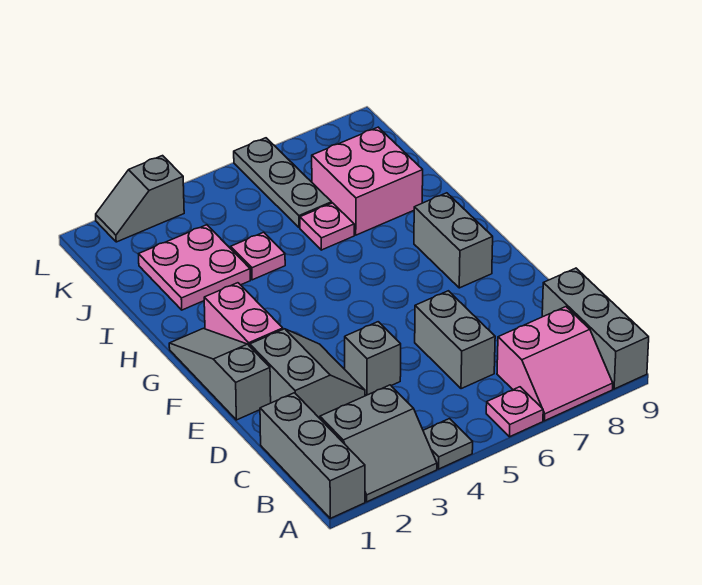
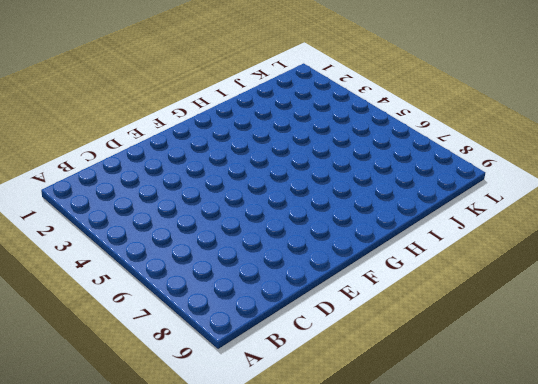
none -> grey 1x3 brick [260,393,365,518]
none -> grey 2x2 slope [320,385,437,502]
none -> grey 1x1 plate [423,419,473,469]

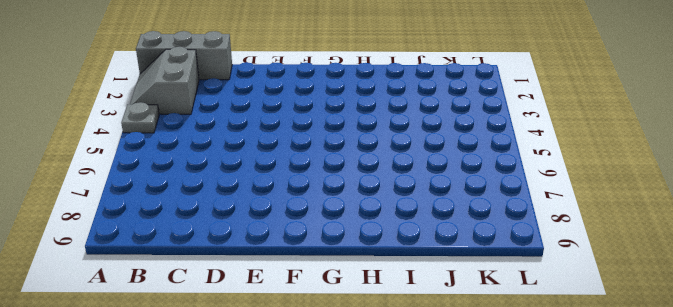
none -> pink 1x1 plate [486,387,543,437]
none -> pink 2x2 slope [497,307,613,421]
none -> grey 1x3 brick [542,268,649,389]

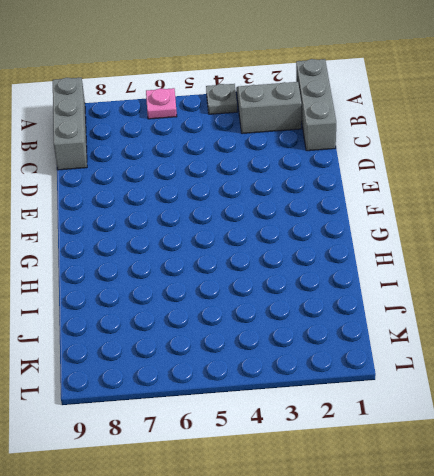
none -> pink 2x2 slope [497,307,613,421]
none -> grey 1x2 brick [415,291,495,389]
none -> grey 2x2 slope [250,329,365,418]

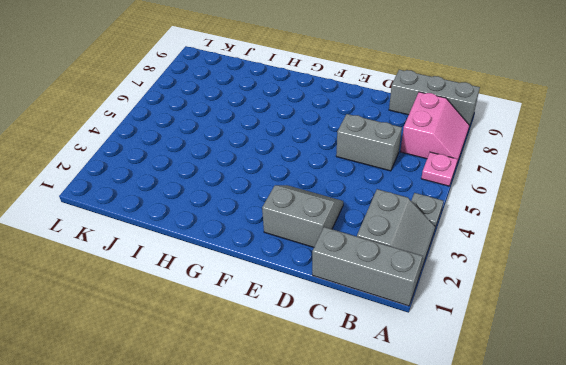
none -> grey 1x1 brick [345,322,401,395]
none -> grey 1x3 slope [169,328,271,420]
none -> pink 1x2 brick [204,283,283,346]

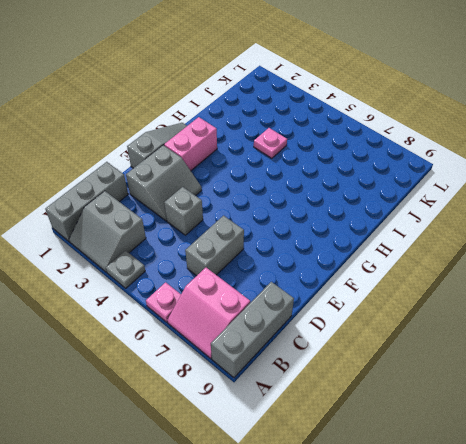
none -> grey 1x2 brick [414,193,493,288]
none -> pink 2x2 plate [139,225,250,310]
none -> pink 1x1 plate [300,203,354,250]

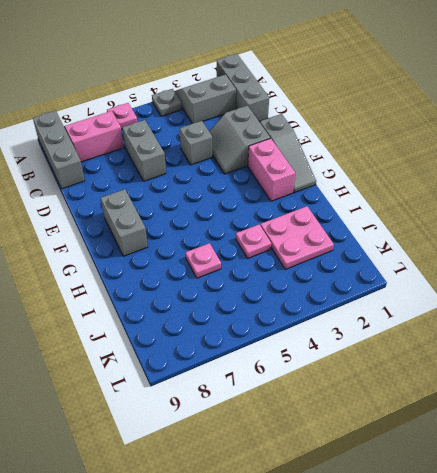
none -> pink 2x2 brick [312,127,423,235]
none -> grey 1x3 plate [234,138,332,228]
none -> grey 1x2 slope [96,156,184,242]

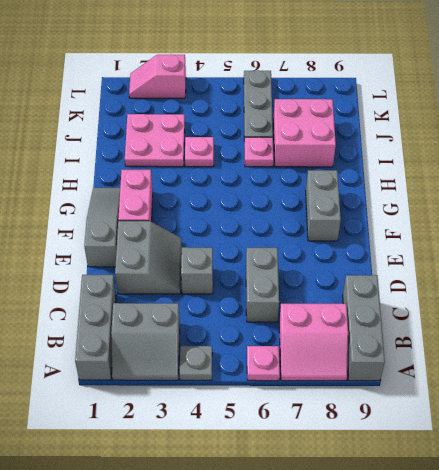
pink 1x2 slope [129,54,186,98] -> grey 1x2 slope [96,156,184,242]

